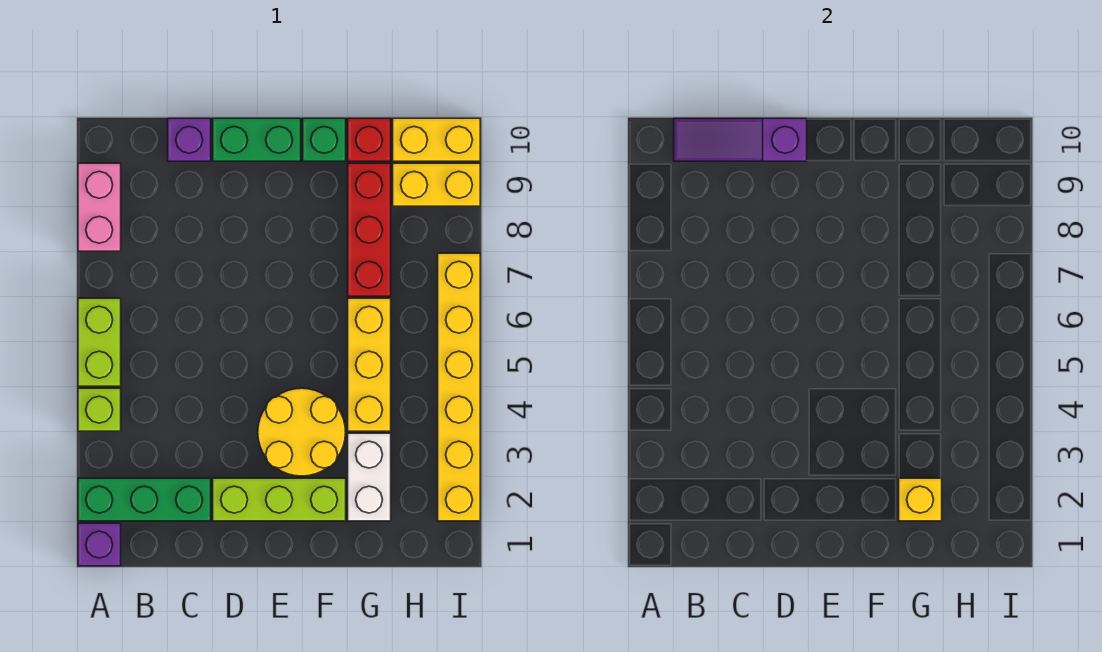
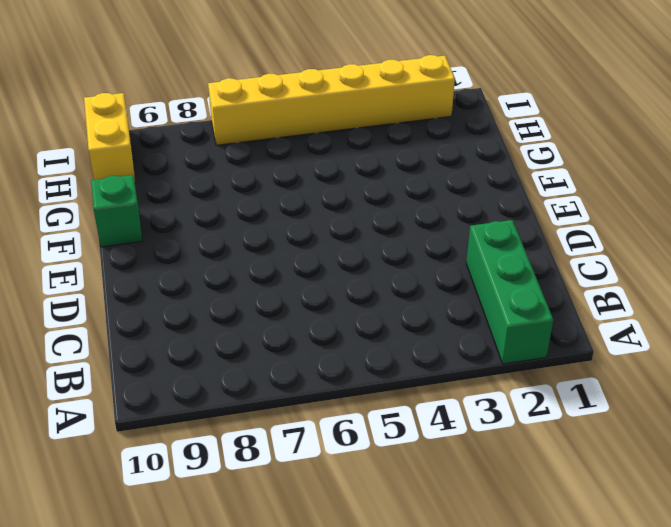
none -> purple 1x1 brick [78,523,121,566]
none -> lime 1x1 brick [78,388,121,431]
none -> lime 1x2 brick [78,298,121,386]

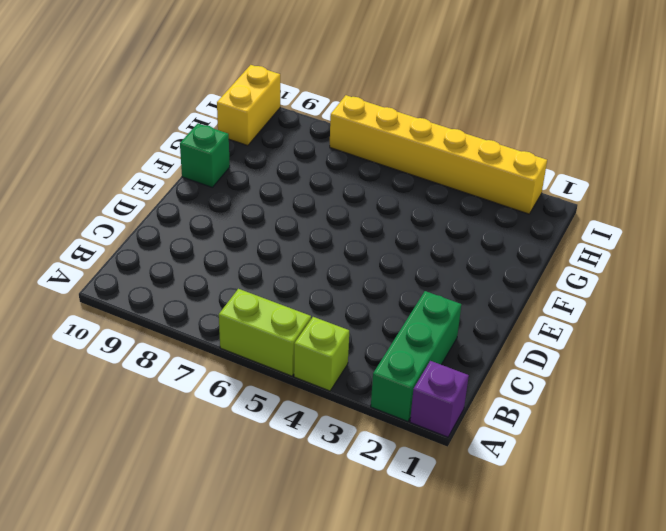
none -> pink 1x2 brick [78,163,121,251]
none -> purple 1x1 brick [168,118,211,161]
none -> lime 1x3 brick [213,478,346,521]

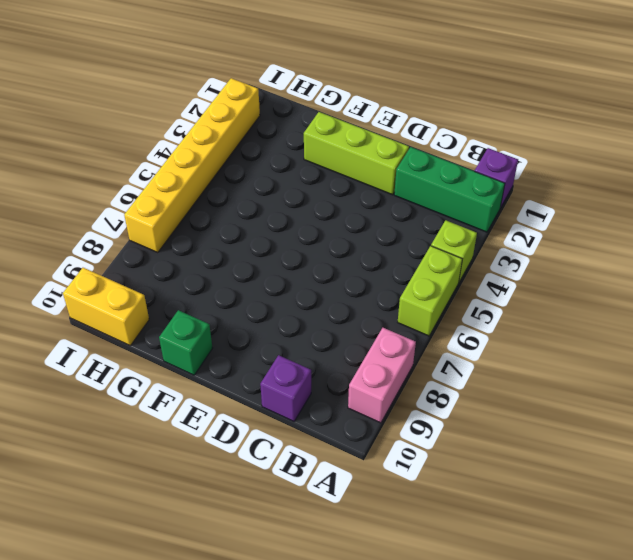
none -> green 1x2 brick [213,118,301,161]
none -> yellow 2x2 round brick [258,388,346,476]
none -> white 1x2 brick [348,433,391,521]

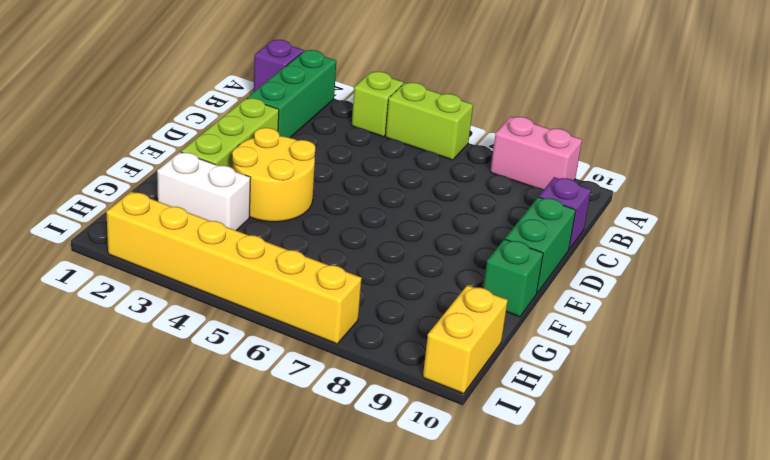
none -> yellow 1x3 brick [348,298,391,431]
none -> red 1x3 brick [348,163,391,296]
none -> red 1x1 brick [348,118,391,161]

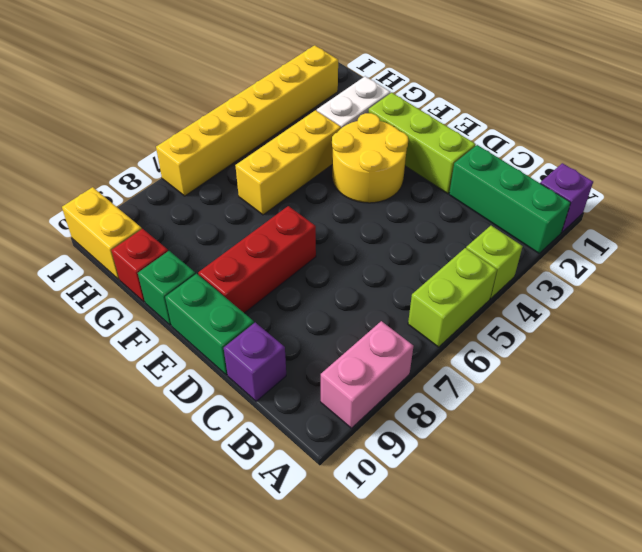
red 1x3 brick [198,206,316,313] -> red 1x3 brick moved to [348,163,391,296]
none -> yellow 1x2 brick [393,163,480,206]
none -> purple 1x3 slope [674,118,807,161]
none -> yellow 1x1 brick [899,478,942,521]

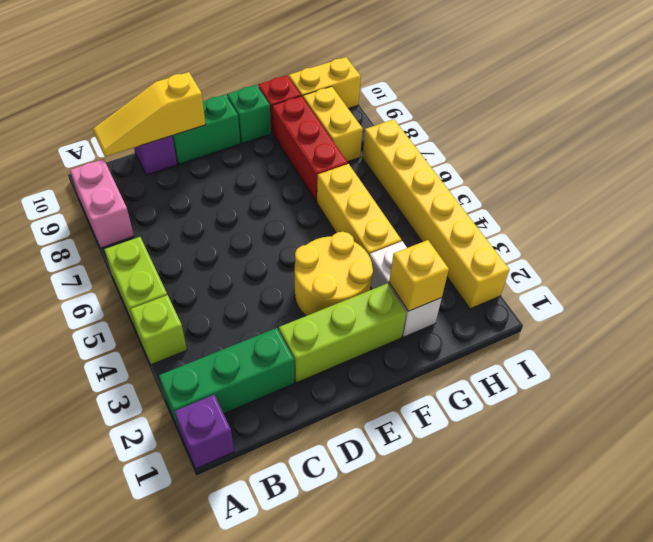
yellow 1x3 slope [93,72,206,157] -> purple 1x3 slope [674,118,807,161]
yellow 1x2 brick [303,86,363,162] -> yellow 1x2 brick turned to [393,163,480,206]

